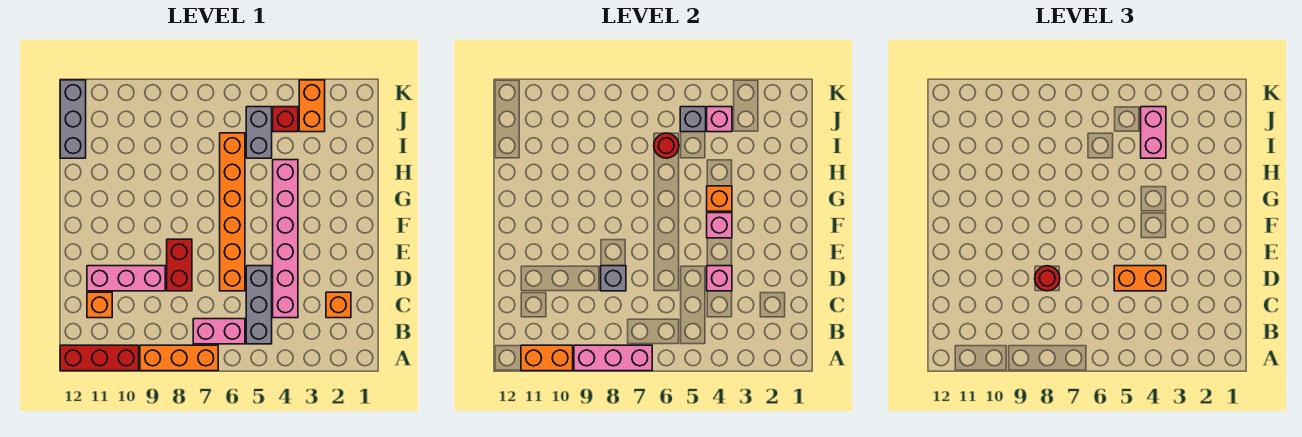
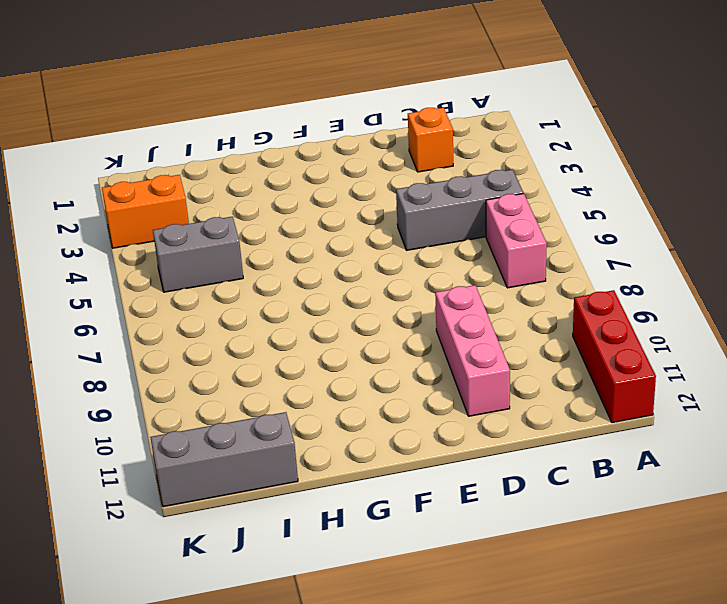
none -> orange 1x3 brick [140,345,218,371]
none -> pink 1x6 brick [273,160,298,318]
none -> orange 1x1 brick [87,292,112,318]

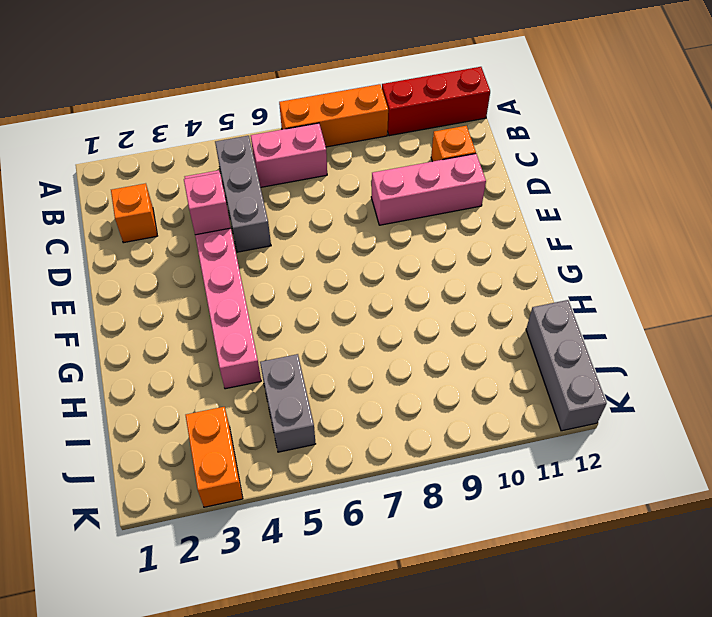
none -> orange 1x6 brick [220,133,245,291]
none -> red 1x2 brick [167,239,192,291]
none -> red 1x1 brick [273,107,298,132]

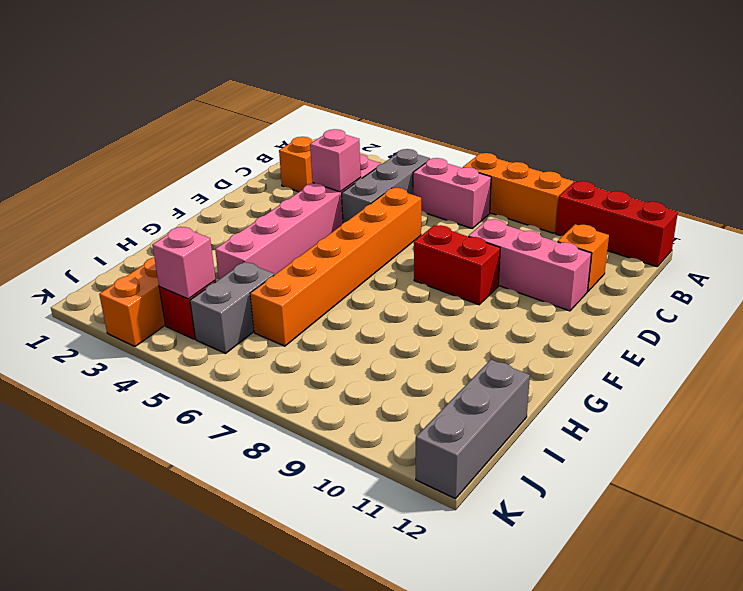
red 1x2 brick [414,225,500,305] -> red 1x2 brick turned to [167,239,192,291]
none -> pink 1x3 brick [574,345,652,371]
none -> orange 1x2 brick [521,345,573,371]
none -> grey 1x1 brick [601,266,626,291]

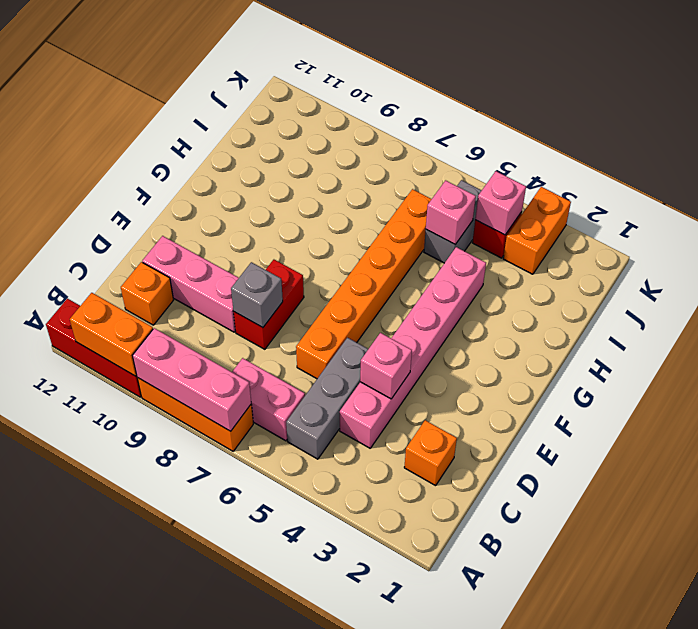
pink 1x1 brick [426,180,476,244] -> pink 1x1 brick moved to [707,213,732,238]
none -> grey 1x3 brick [60,80,86,158]
none -> orange 1x1 brick [707,186,732,211]
none -> red 1x1 round brick [654,133,679,158]

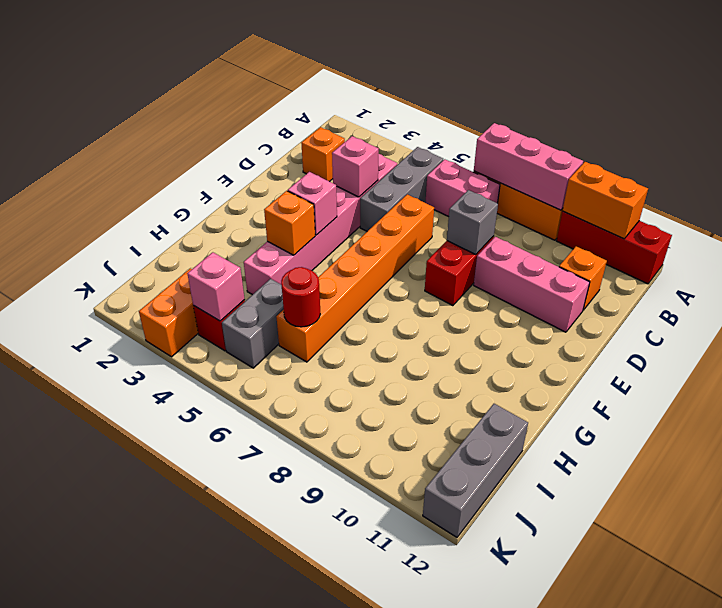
none -> grey 1x1 brick [680,107,706,132]
none -> orange 1x2 brick [1114,266,1166,291]
none -> red 1x1 round brick [1035,266,1060,291]

